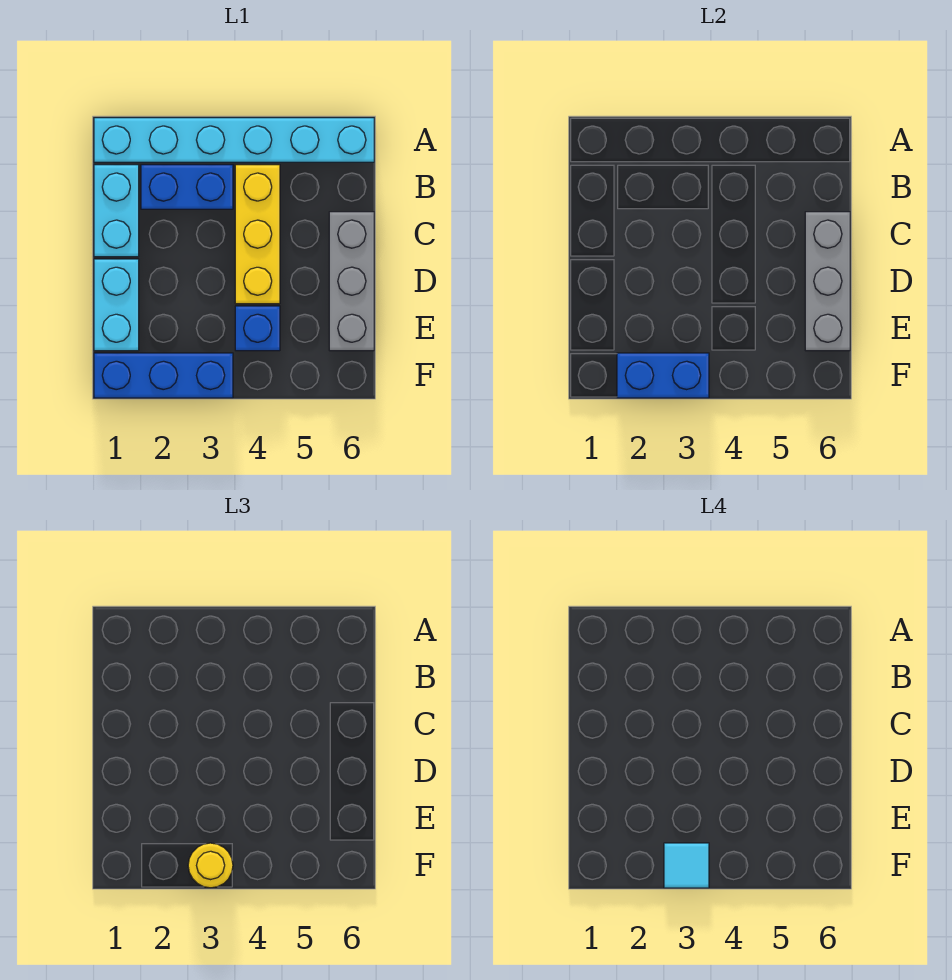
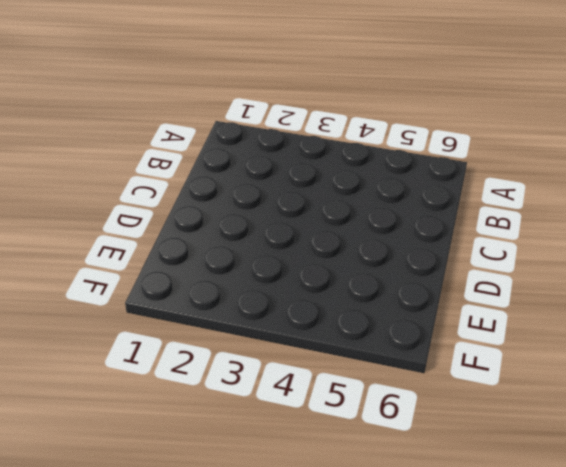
none -> cyan 1x6 brick [94,118,374,162]
none -> cyan 1x2 brick [94,165,139,257]
none -> blue 1x2 brick [141,165,233,209]

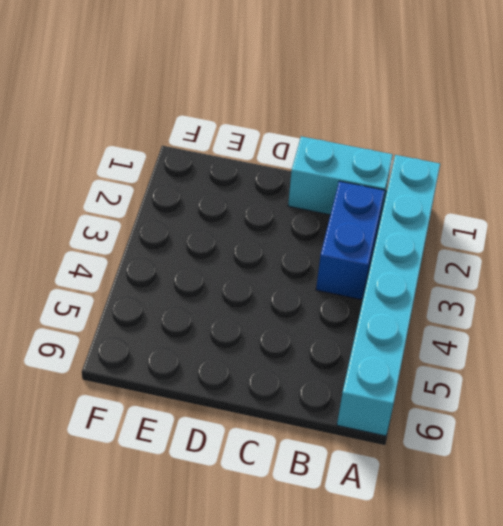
none -> yellow 1x3 brick [235,165,280,304]
none -> grey 1x3 brick [329,212,374,351]
none -> cyan 1x2 brick [94,259,139,351]

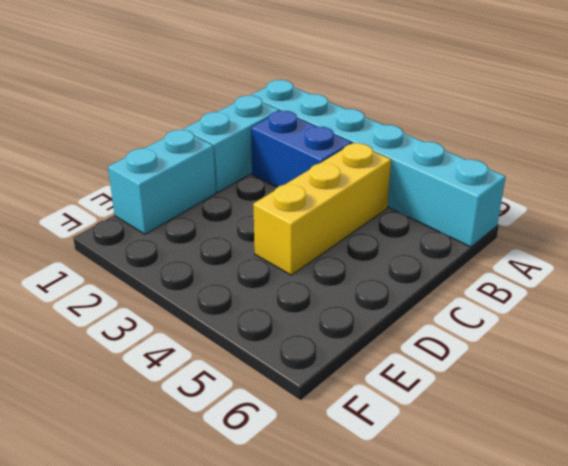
none -> grey 1x3 brick [329,212,374,351]
none -> blue 1x1 brick [235,306,280,351]
none -> blue 1x3 brick [94,353,233,398]

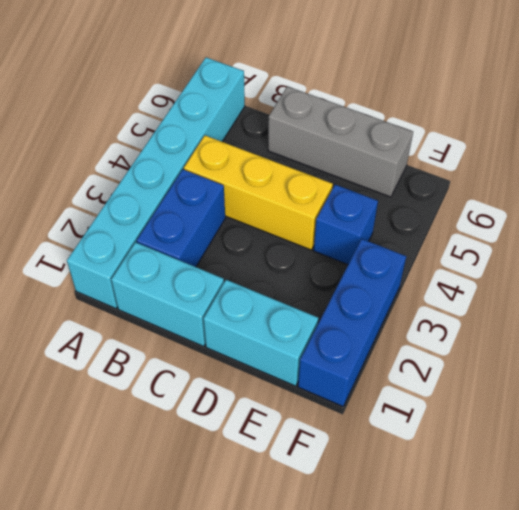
none -> grey 1x3 brick [805,212,850,351]
none -> blue 1x2 brick [617,353,709,398]
none -> yellow 1x1 round brick [188,843,233,888]

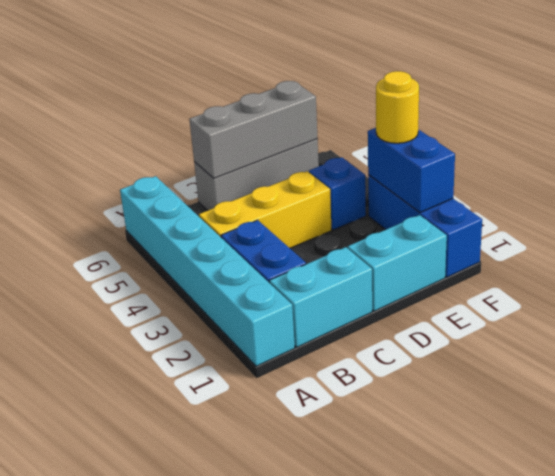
none -> cyan 1x1 tile [664,843,709,888]

